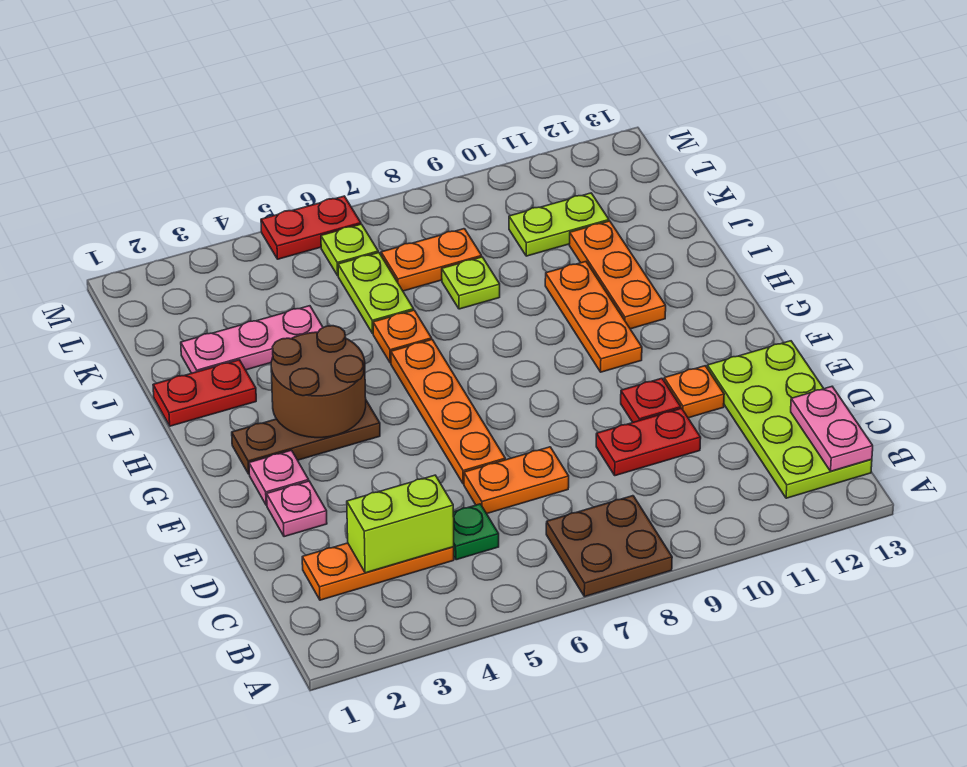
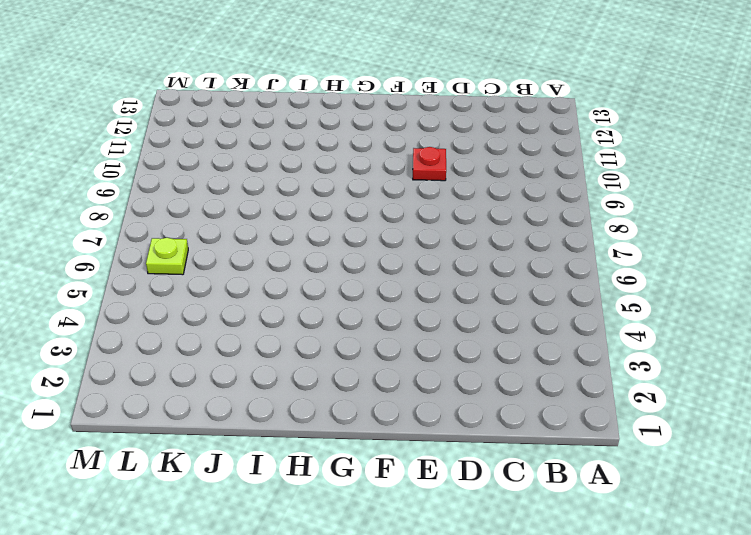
none -> brown 2x2 plate [546,496,672,597]
none -> lime 2x4 plate [707,341,872,498]
none -> orange 1x3 plate [302,543,454,600]

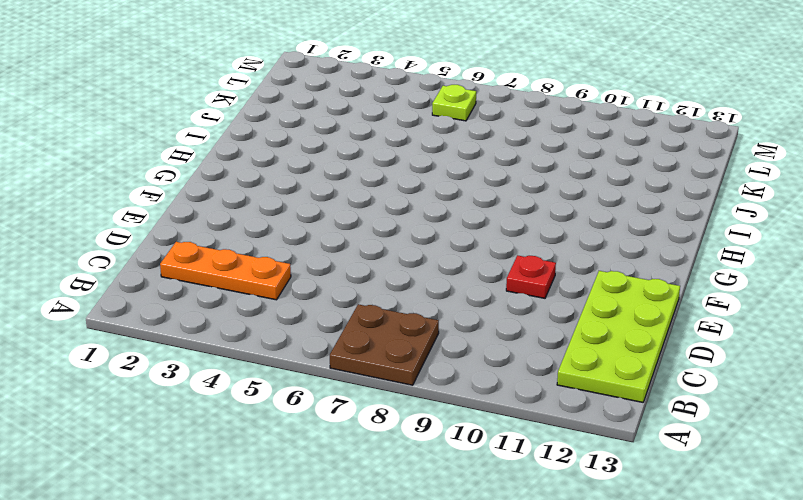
none -> green 1x1 plate [453,504,499,560]
none -> orange 1x2 plate [464,447,569,514]
none -> red 1x2 plate [596,408,701,476]

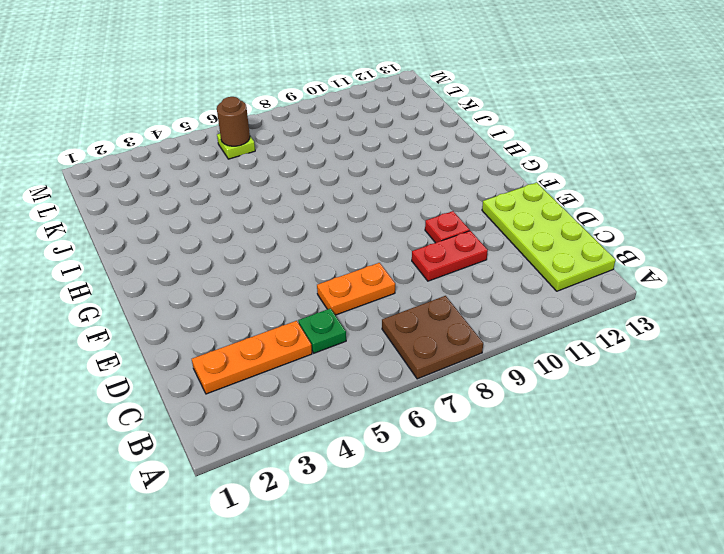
brown 1x1 round brick [217,97,250,146] -> none
none -> pink 1x1 plate [267,481,327,537]
none -> orange 1x4 plate [391,340,505,484]
none -> orange 1x1 plate [664,366,724,418]

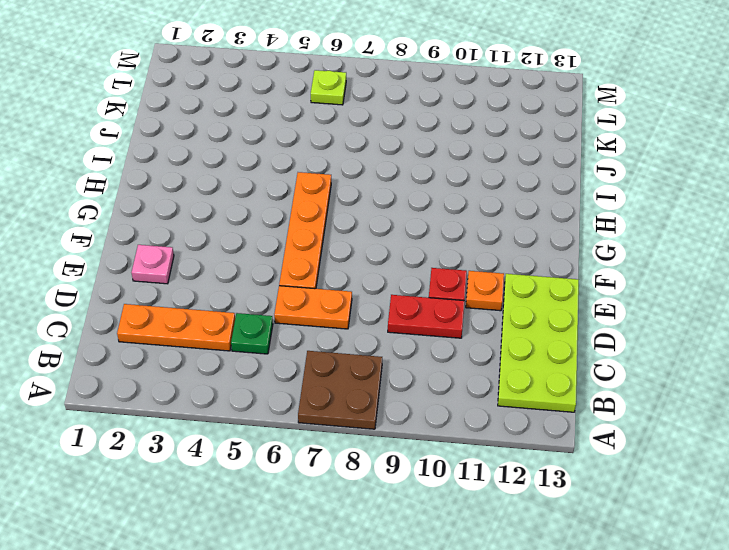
none -> pink 1x1 plate [249,450,309,505]
none -> brown 1x3 plate [232,401,380,474]
none -> orange 1x3 plate [545,262,642,372]

